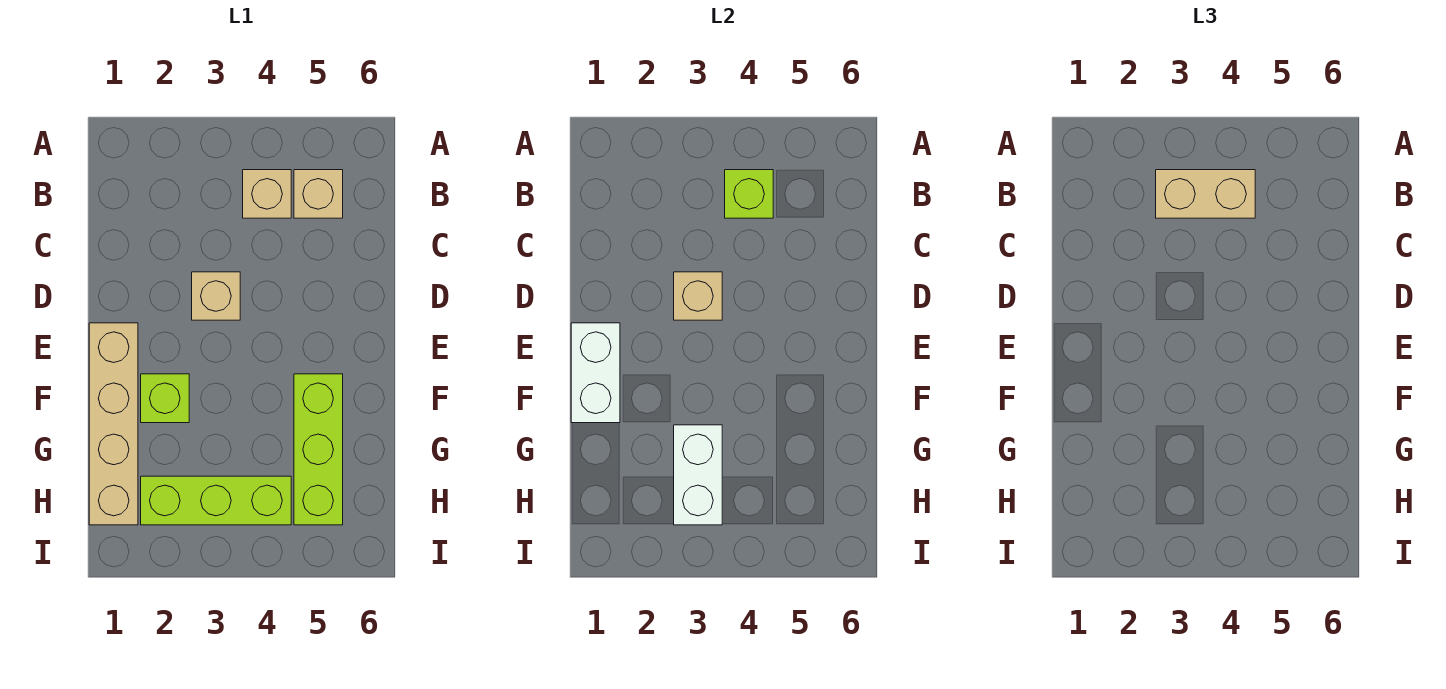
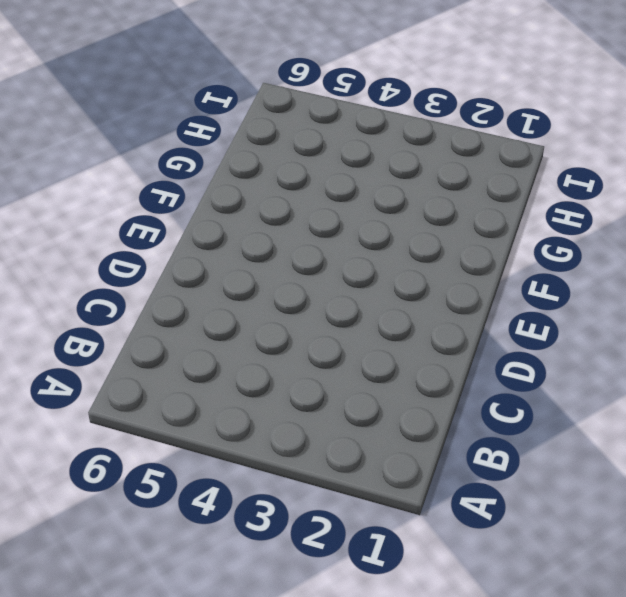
none -> tan 1x1 brick [243,170,291,218]
none -> tan 1x1 brick [294,170,343,218]
none -> tan 1x1 brick [192,272,240,320]

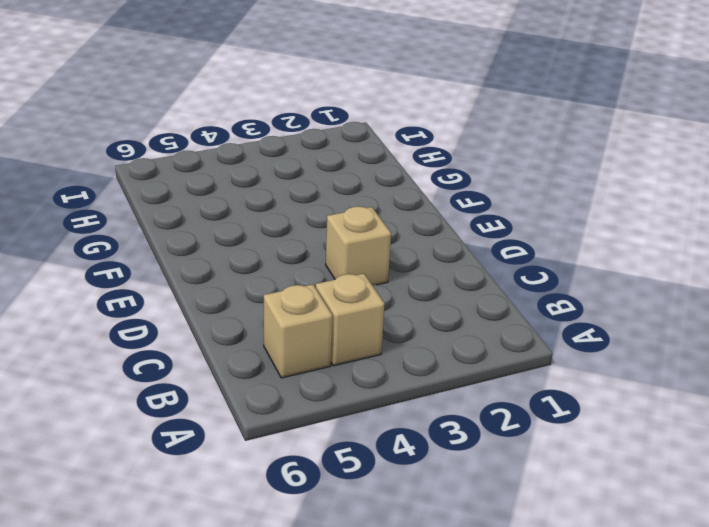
none -> tan 1x4 brick [89,323,138,525]
none -> lime 1x1 brick [141,374,189,423]
none -> lime 1x3 brick [294,374,343,525]

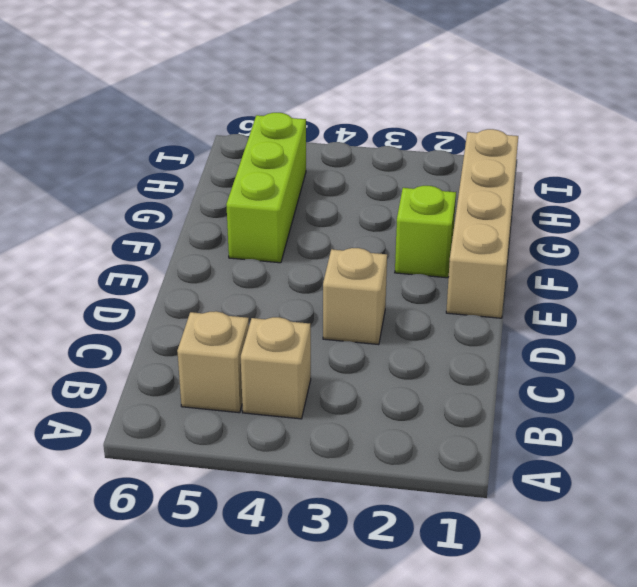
none -> lime 1x3 brick [141,476,291,525]
none -> lime 1x1 brick [725,170,773,218]
none -> tan 1x1 brick [674,272,722,320]

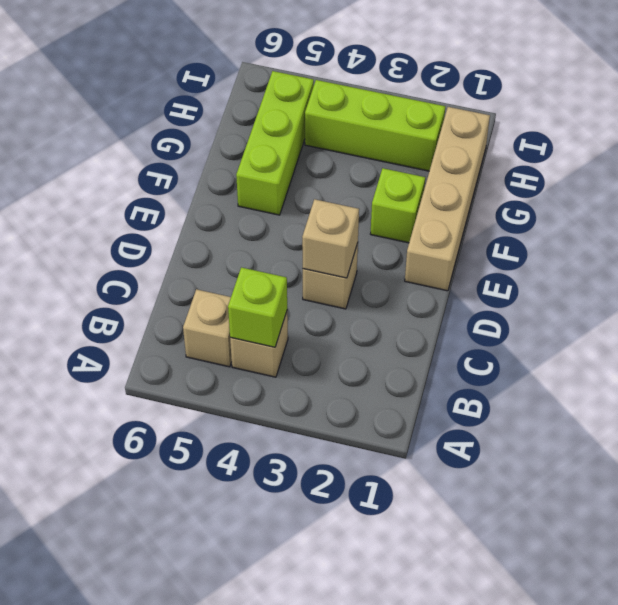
none -> white 1x2 brick [571,323,620,423]
none -> white 1x2 brick [674,425,722,525]
none -> tan 1x2 brick [1156,170,1255,218]

